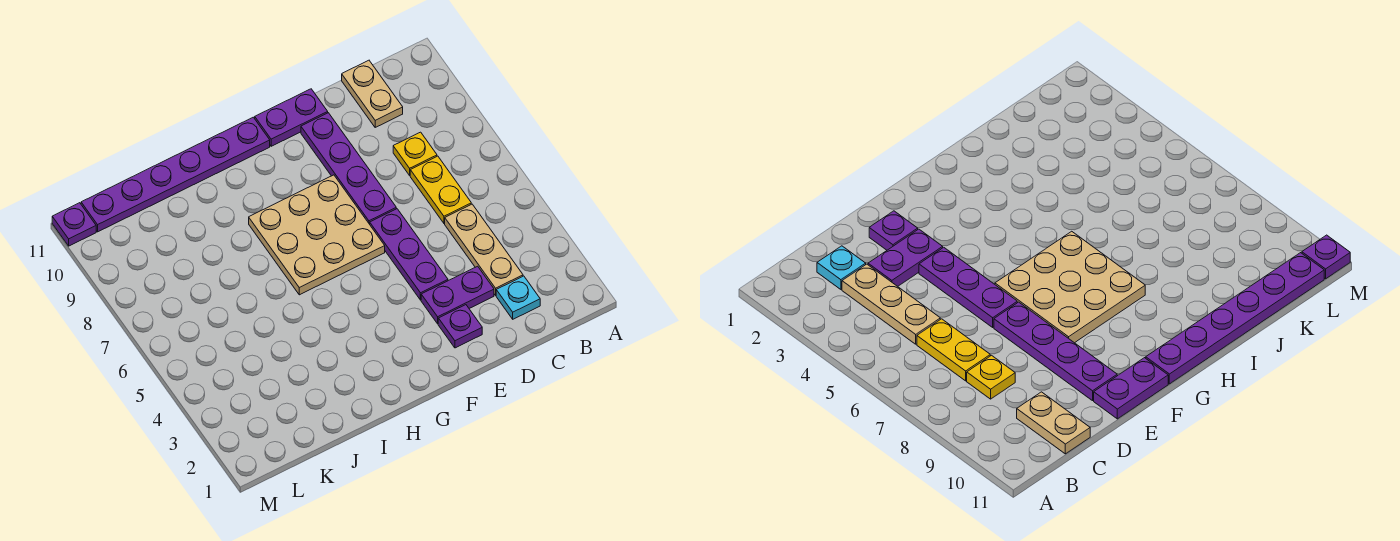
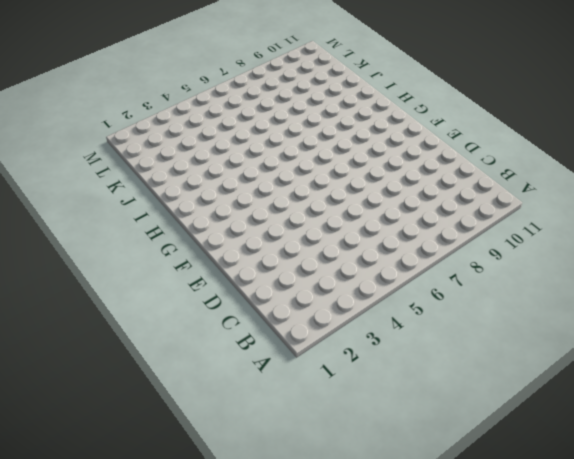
none -> cyan 1x1 plate [496,276,540,319]
none -> tan 1x3 plate [445,204,523,295]
none -> yellow 1x2 plate [410,156,471,223]

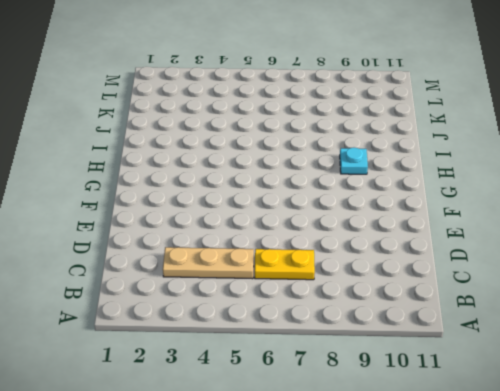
cyan 1x1 plate [340,148,368,174] -> cyan 1x1 plate moved to [496,276,540,319]
none -> yellow 1x1 plate [393,132,437,175]
none -> tan 1x2 plate [342,60,403,127]
none -> purple 1x2 plate [421,266,494,324]

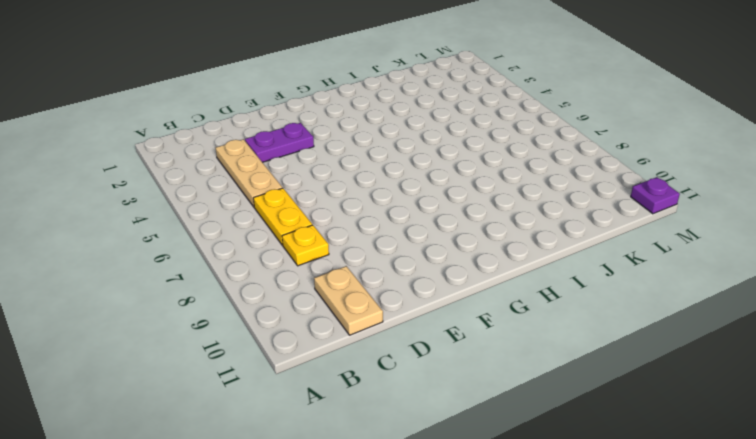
none -> cyan 1x1 plate [496,276,540,319]
none -> purple 1x1 plate [438,305,482,348]
none -> purple 1x3 plate [370,209,448,300]

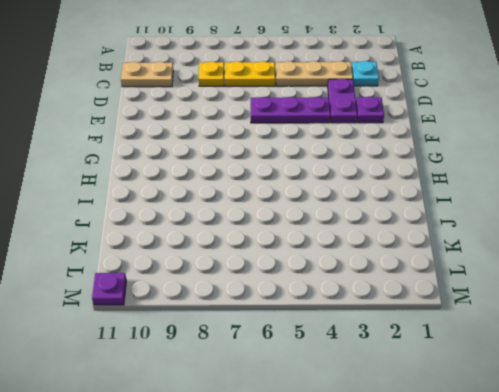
none -> purple 1x4 plate [301,113,396,224]
none -> purple 1x2 plate [255,89,328,146]
none -> tan 3x3 plate [249,175,385,295]

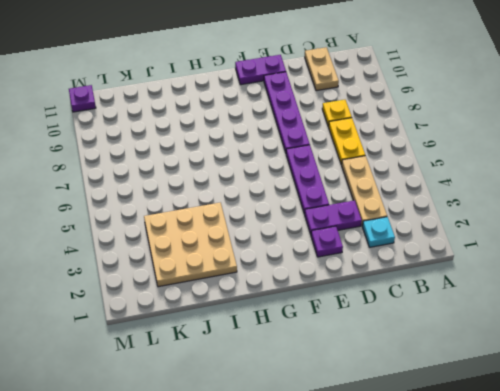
tan 3x3 plate [144,203,237,287] -> tan 3x3 plate moved to [249,175,385,295]
none -> purple 1x6 plate [81,117,270,232]

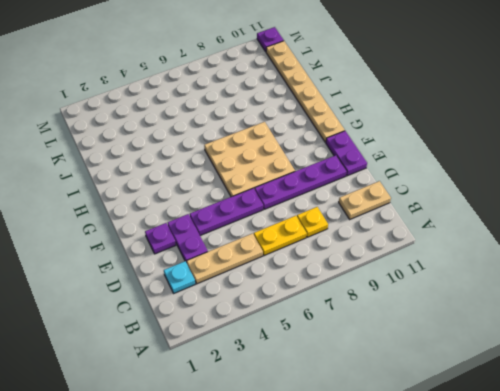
tan 1x6 plate [266,41,345,142] -> purple 1x6 plate [81,117,270,232]

